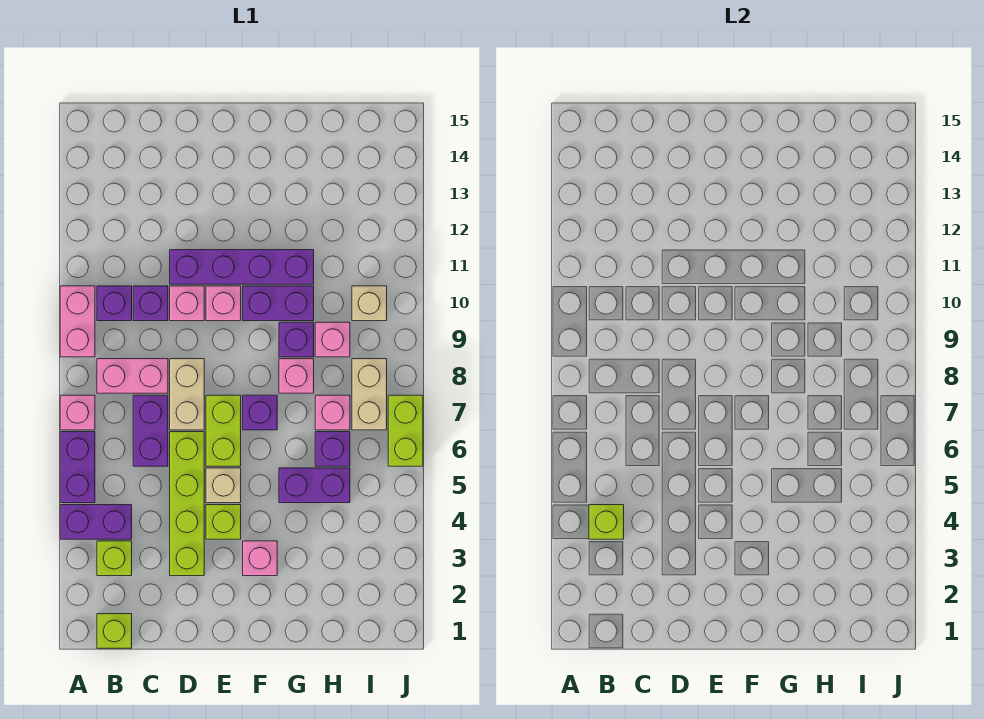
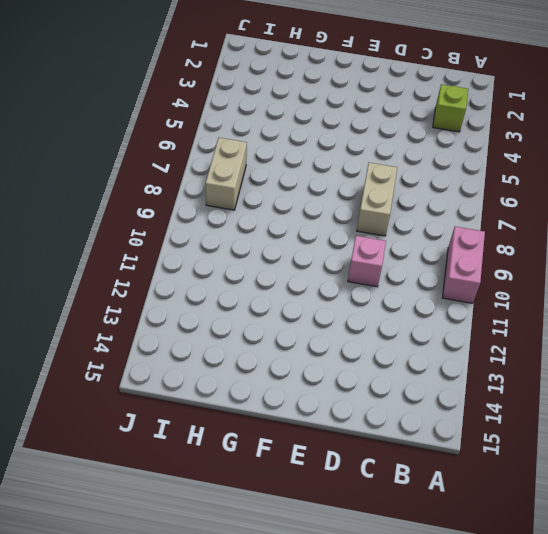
none -> purple 1x2 brick [60,505,132,539]
none -> purple 1x2 brick [60,432,95,503]
none -> pink 1x1 brick [60,395,95,430]
none -> lime 1x1 brick [97,614,132,648]

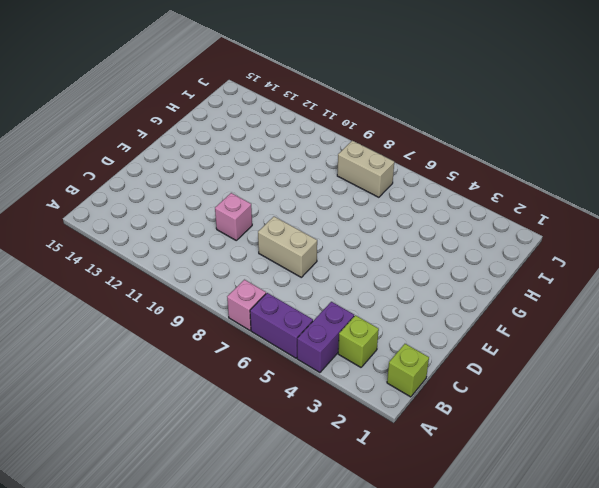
none -> pink 1x2 brick [60,286,95,357]
none -> pink 1x2 brick [97,359,168,393]
none -> purple 1x1 brick [97,286,132,321]
none -> purple 1x2 brick [133,395,168,466]

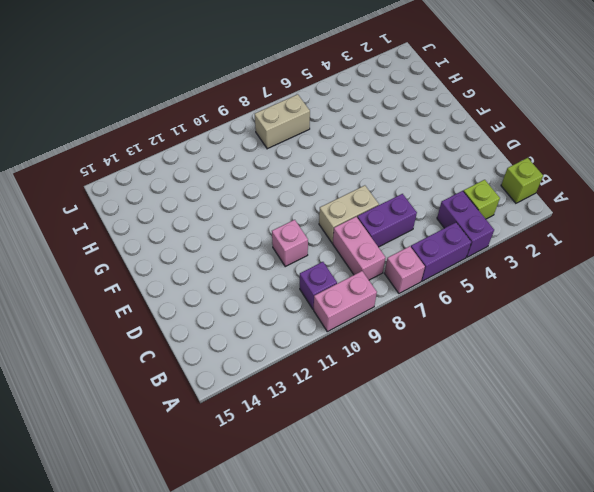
none -> purple 1x1 brick [133,286,168,321]
none -> lime 1x4 brick [170,432,204,576]
none -> purple 1x4 brick [170,250,314,284]
none -> lime 1x1 brick [206,505,241,539]

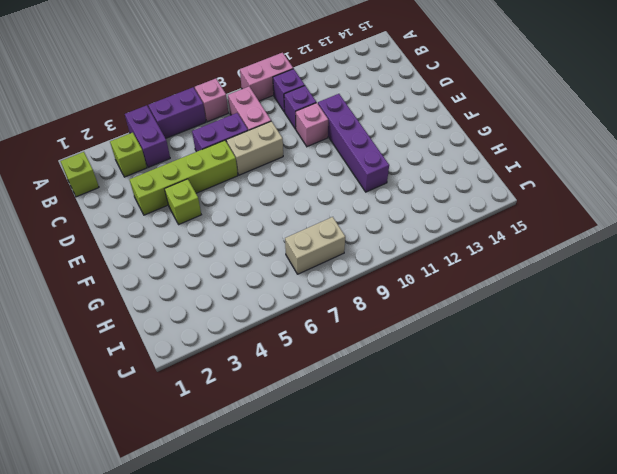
none -> tan 1x1 brick [206,468,241,503]
none -> lime 1x2 brick [206,395,241,466]
none -> pink 1x1 brick [206,286,241,321]
none -> pink 1x1 brick [243,541,277,576]

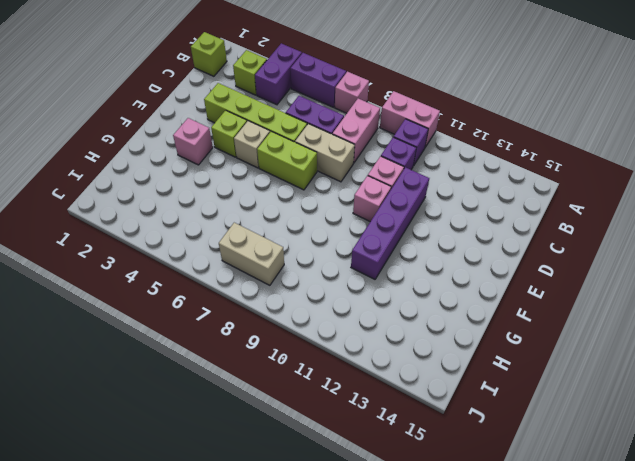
none -> purple 1x1 brick [243,395,277,430]
none -> purple 1x2 brick [243,286,314,321]
none -> purple 1x2 brick [279,468,350,503]
none -> pink 1x1 brick [279,359,314,393]

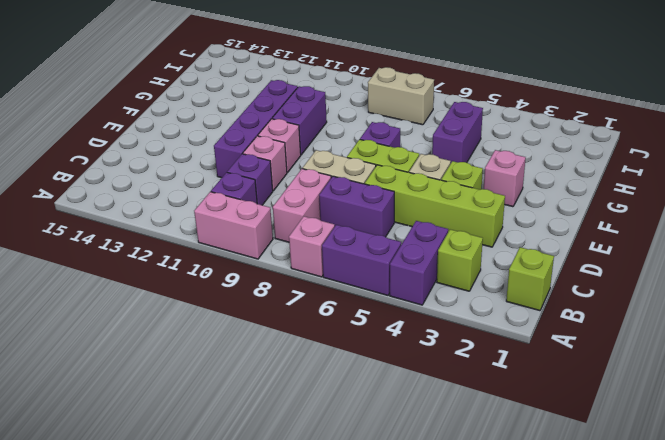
none -> pink 1x1 brick [279,359,314,393]
none -> purple 1x1 brick [279,322,314,357]
none -> purple 1x1 brick [315,432,350,466]
none -> pink 1x1 brick [315,395,350,430]

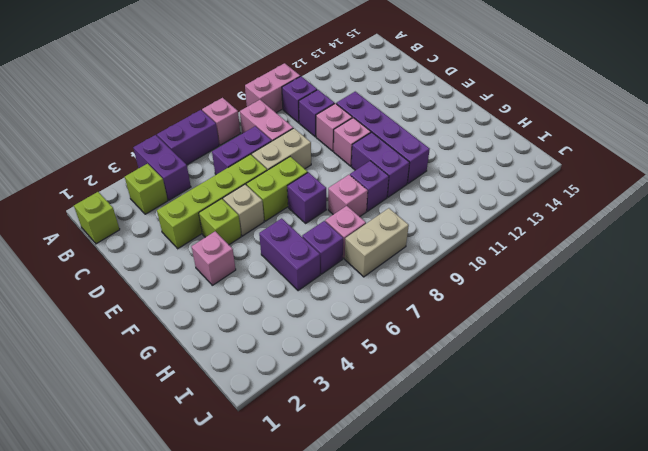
none -> pink 1x1 brick [315,322,350,357]
none -> tan 1x1 brick [352,286,387,321]
none -> lime 1x2 brick [388,395,423,466]
none -> lime 1x1 brick [589,505,624,539]

